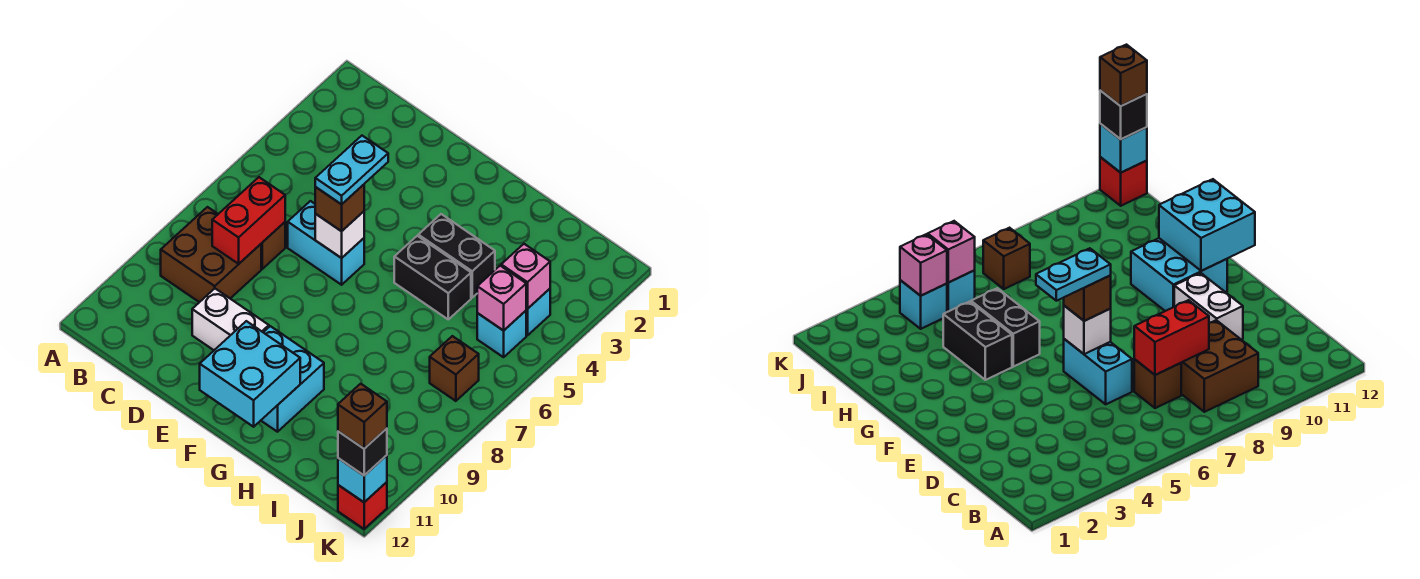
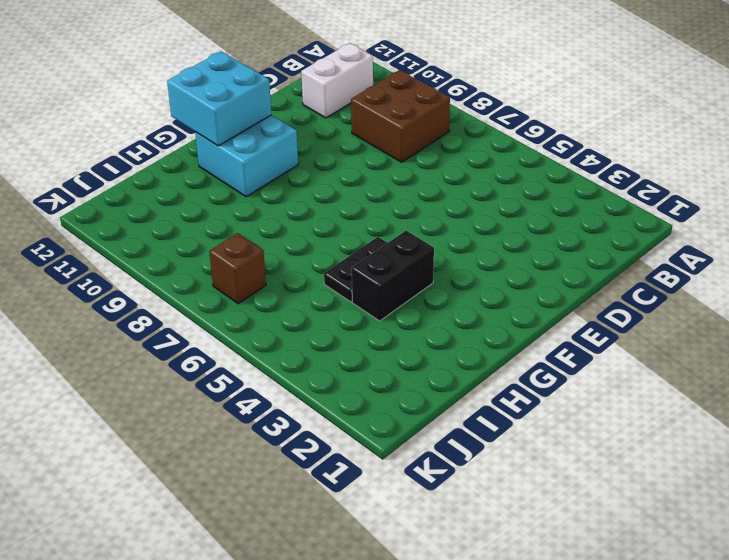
white 1x2 brick [301,43,373,118] -> white 1x2 brick moved to [192,289,269,350]
black 1x2 plate [324,237,387,302] -> black 1x2 brick [394,236,471,319]
none -> brown 1x1 brick [261,222,285,269]
none -> cyan 1x2 brick [288,201,364,285]
none -> cyan 1x1 brick [526,289,550,335]

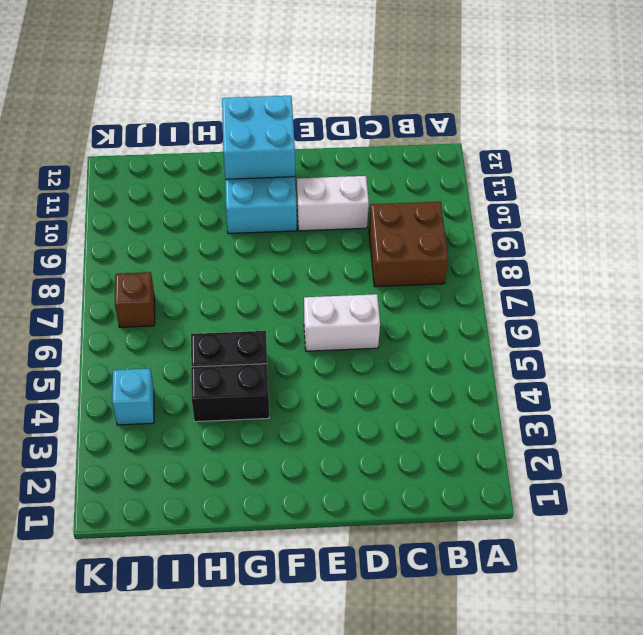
white 1x2 brick [304,294,380,351] -> cyan 1x2 brick [288,201,364,285]
none -> brown 1x1 brick [261,222,285,269]
none -> cyan 1x1 brick [477,311,526,357]
none -> red 1x1 brick [338,482,387,529]

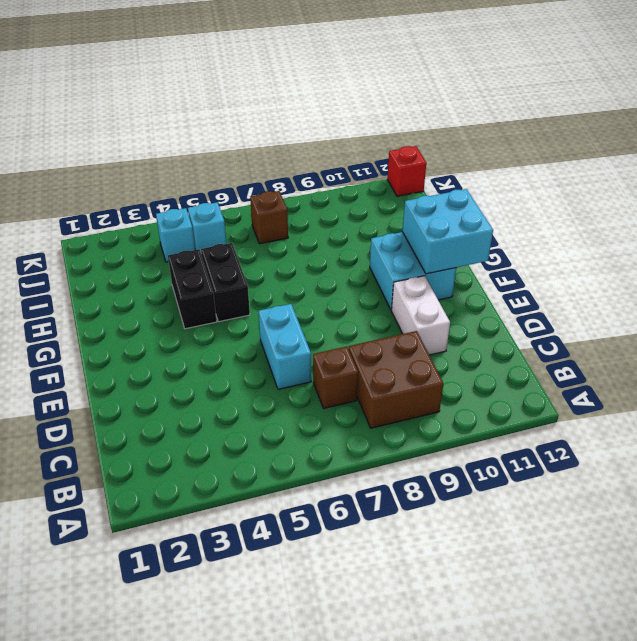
none -> red 1x2 brick [212,177,285,264]
none -> white 1x1 brick [315,211,364,258]
none -> pink 1x1 brick [501,244,550,309]

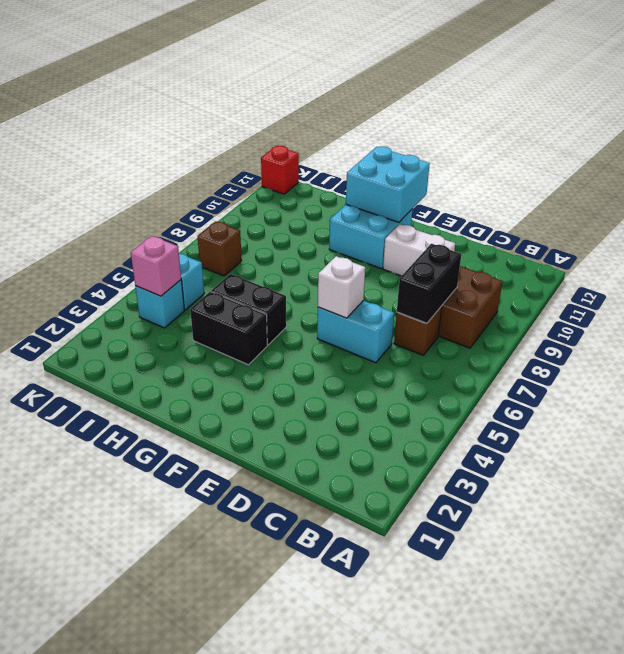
black 1x2 brick [397,244,461,323] -> red 1x2 brick [212,177,285,264]
none -> pink 1x1 brick [477,266,526,331]
none -> cyan 1x1 brick [338,455,387,502]
none -> brown 1x1 brick [315,185,364,231]

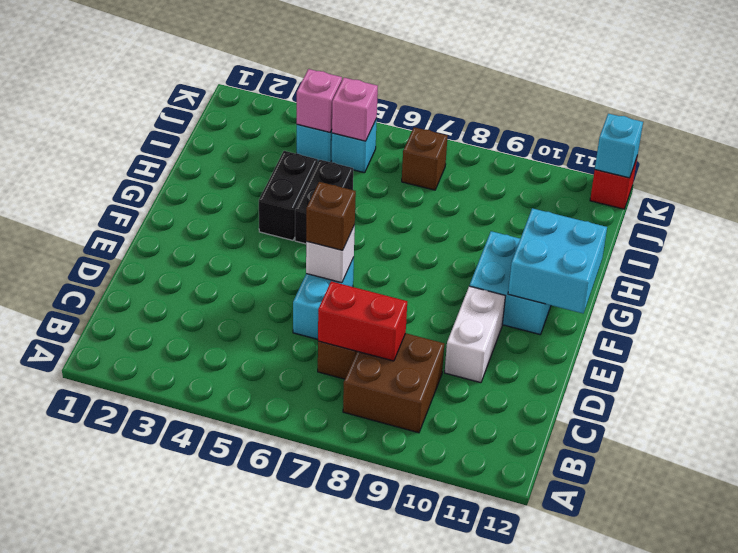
none -> black 1x1 brick [338,428,387,475]
none -> cyan 1x2 plate [315,136,388,204]
none -> brown 1x1 brick [338,384,387,449]

